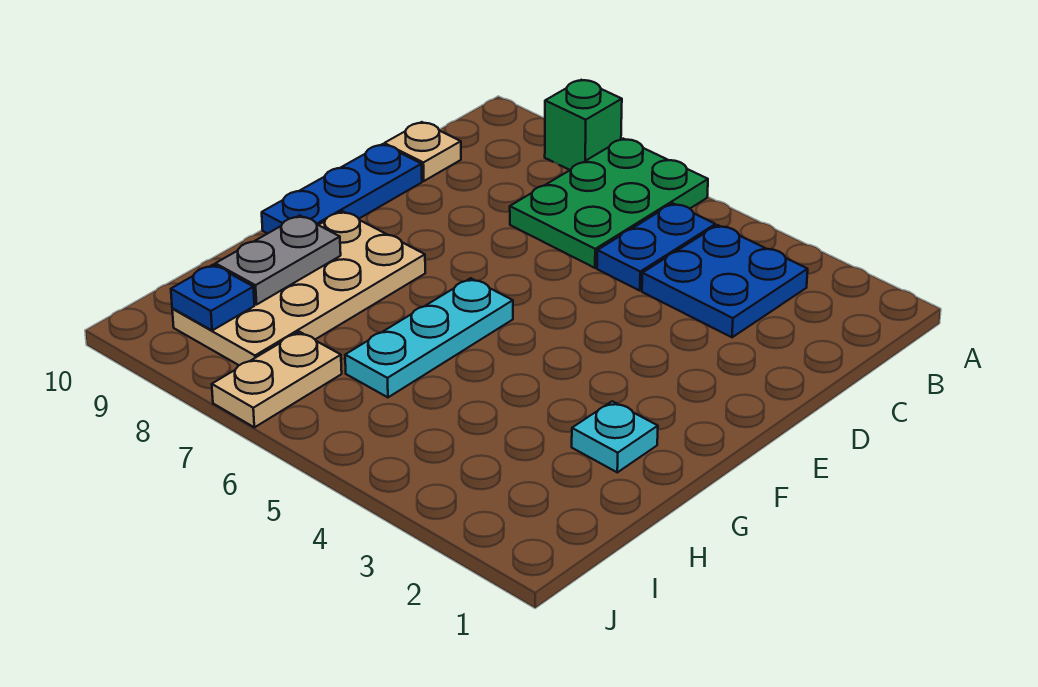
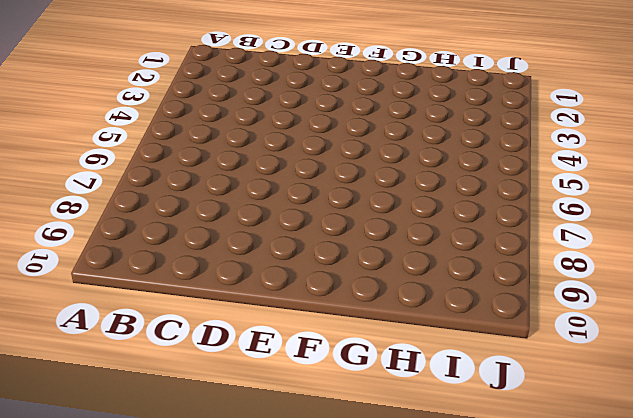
none -> green 2x3 plate [510,139,708,268]
none -> green 1x1 brick [545,80,622,170]
none -> blue 2x2 plate [642,225,808,337]

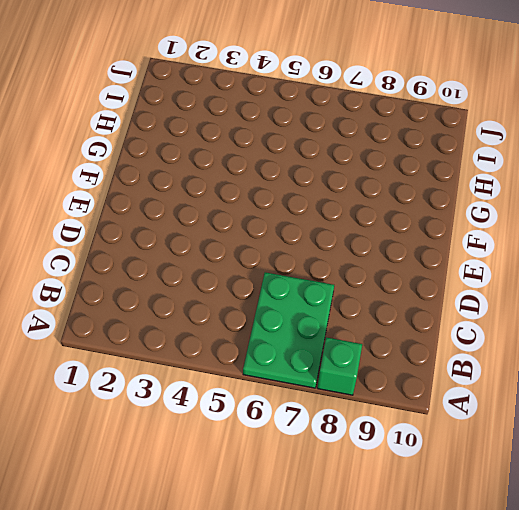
none -> blue 2x2 plate [642,225,808,337]
none -> blue 1x2 plate [597,203,715,291]
none -> tan 1x1 plate [384,122,461,181]

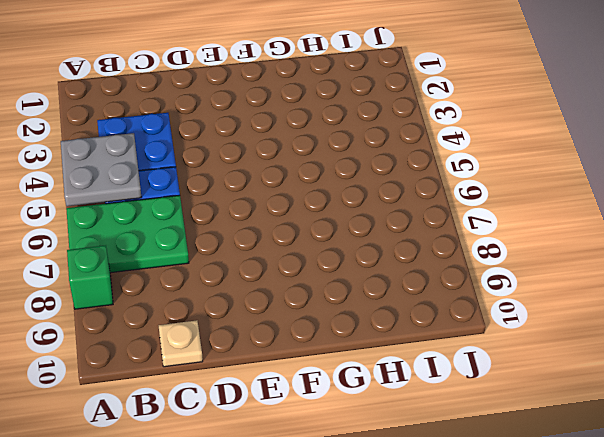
grey 2x2 plate [61,133,142,206] -> none
none -> blue 1x3 plate [262,144,422,234]
none -> cyan 1x3 plate [345,278,513,397]
none -> tan 2x4 plate [172,211,425,365]

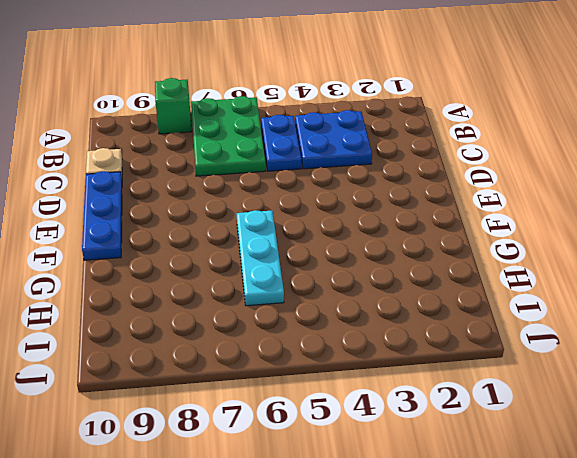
none -> tan 2x4 plate [172,211,425,365]
none -> cyan 1x1 plate [572,401,658,472]
none -> tan 1x2 plate [212,332,342,427]

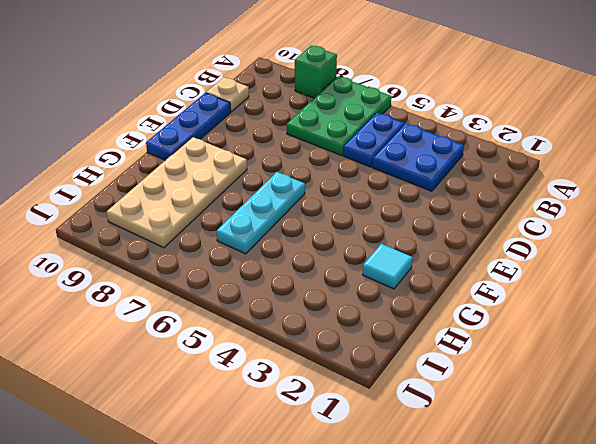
cyan 1x1 tile [363,244,413,289] -> cyan 1x1 plate [572,401,658,472]
none -> tan 1x2 plate [212,332,342,427]
none -> grey 1x2 plate [215,215,341,305]
none -> blue 1x1 plate [171,265,254,331]

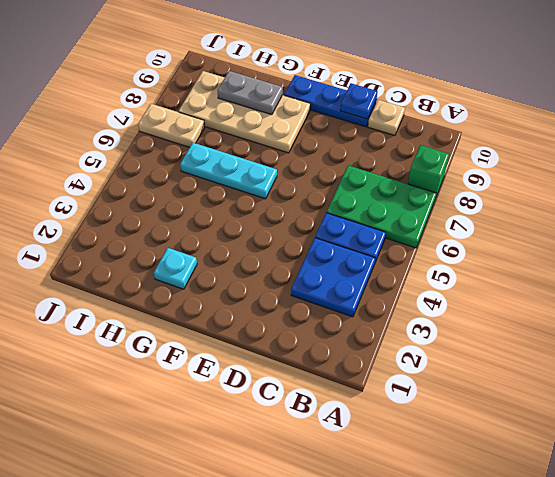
blue 1x1 plate [340,83,378,119] -> blue 1x1 plate moved to [171,265,254,331]

